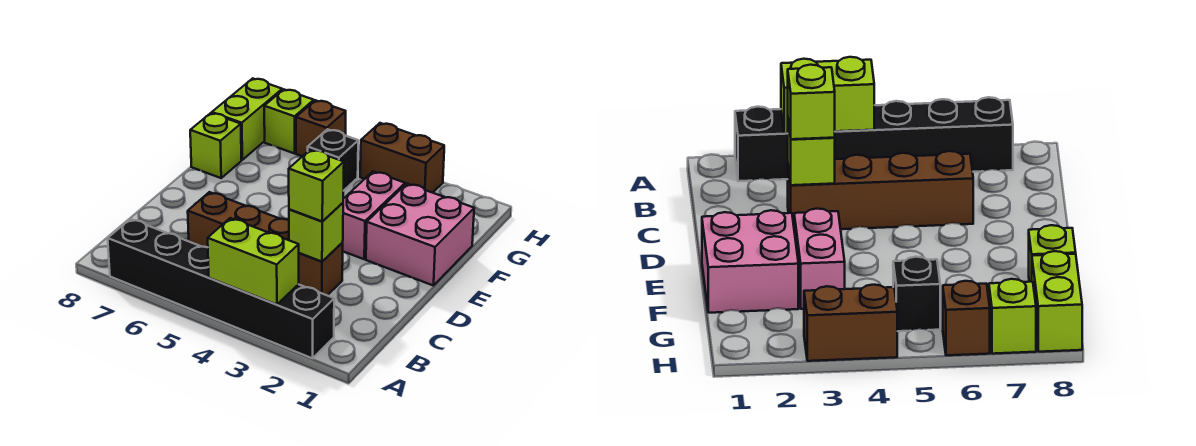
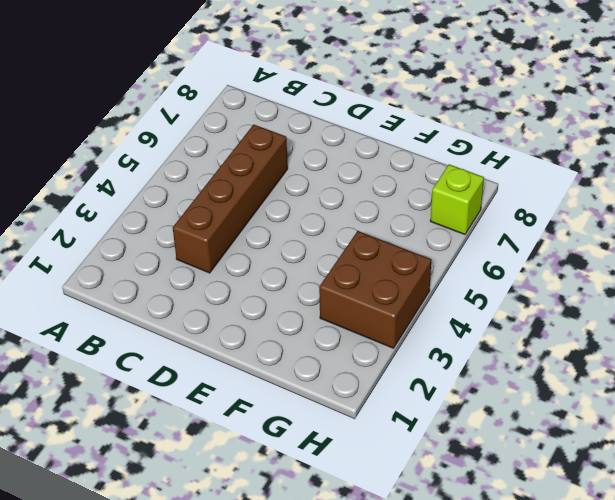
brown 2x2 brick [319,231,431,348] -> brown 1x2 brick [360,123,444,193]
none -> black 1x6 brick [108,219,334,358]
none -> pink 2x2 brick [366,184,474,286]
none -> pink 1x2 brick [342,171,405,259]

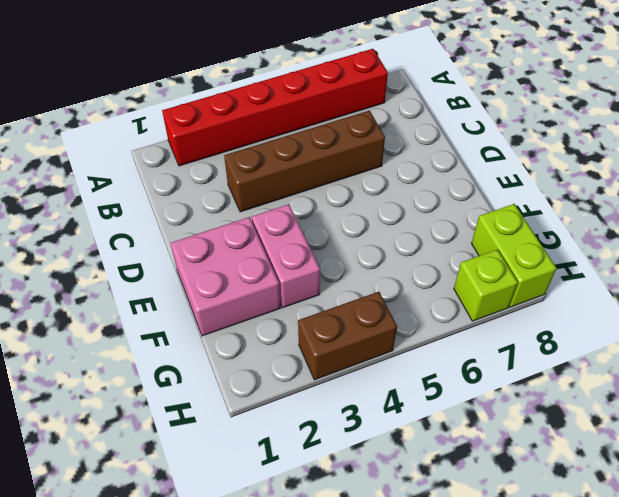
red 1x6 brick [162,49,388,166] -> black 1x6 brick [108,219,334,358]
none -> lime 1x1 brick [190,113,241,178]
none -> black 1x1 brick [308,129,358,190]
none -> brown 1x1 brick [296,100,346,156]

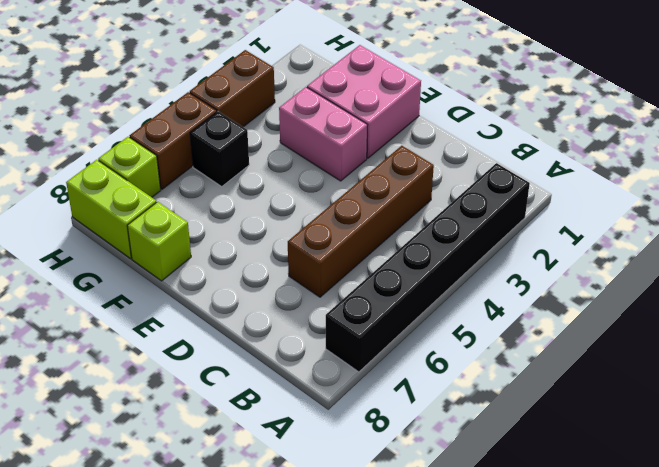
brown 1x2 brick [130,92,217,189] -> brown 1x1 brick [296,100,346,156]
none -> lime 1x2 brick [208,218,299,305]
none -> lime 1x1 brick [289,203,343,262]
none -> lime 1x1 brick [289,150,344,222]

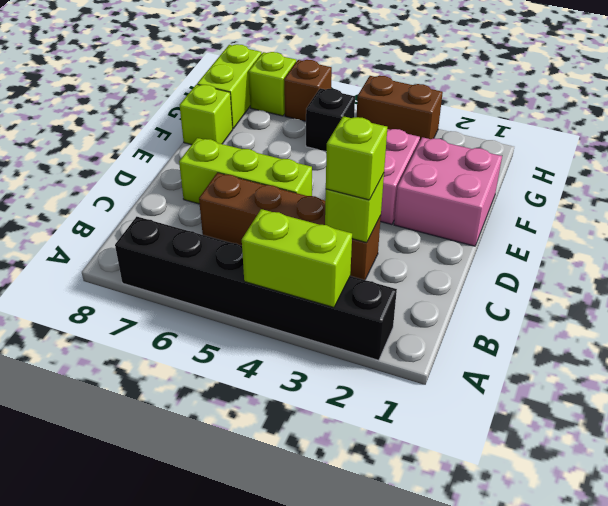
lime 1x3 brick [179,138,312,204] -> none

